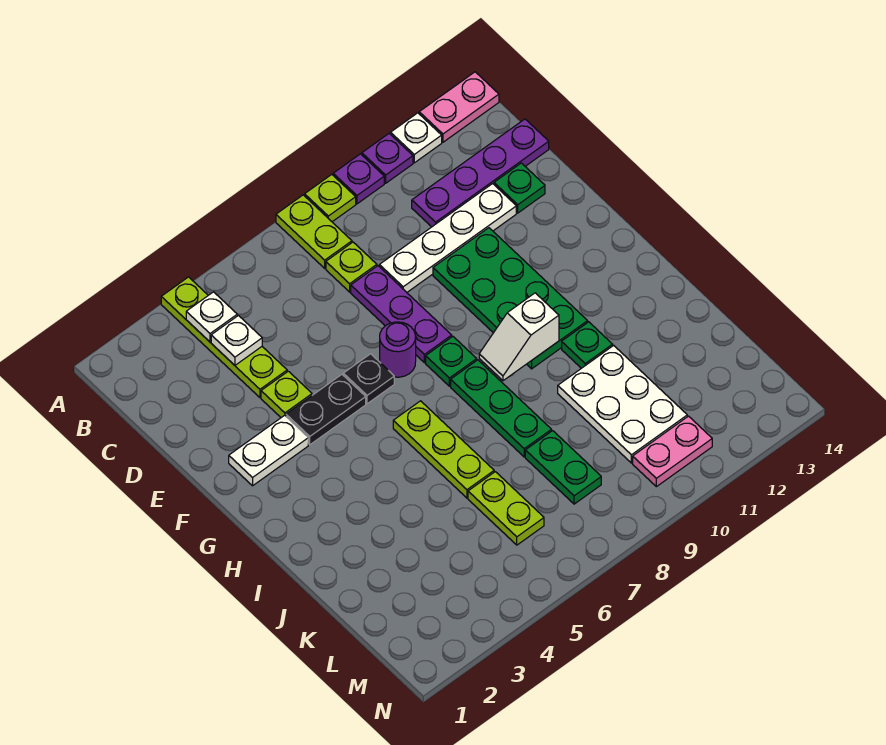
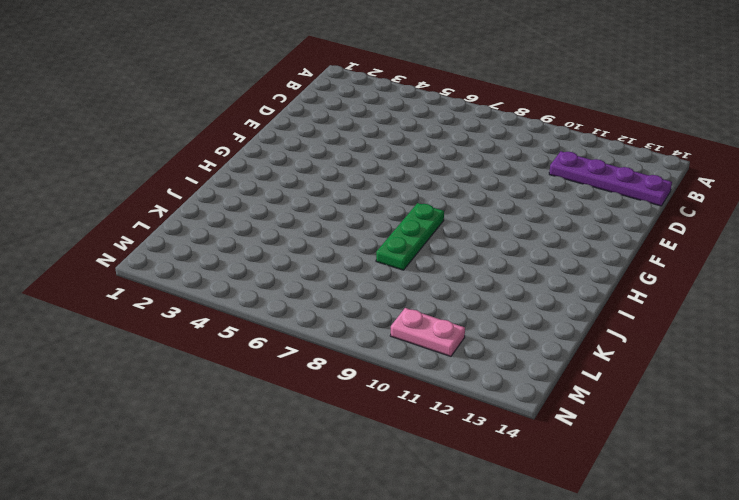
none -> lime 1x4 plate [161,277,287,397]
none -> lime 1x2 plate [276,195,352,268]
none -> lime 1x1 plate [305,175,356,222]

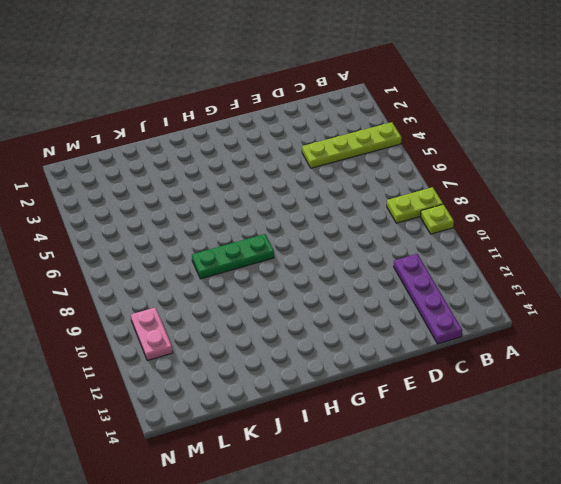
none -> purple 1x1 plate [333,154,384,204]
none -> purple 1x1 plate [362,134,413,183]
none -> white 1x1 plate [391,113,442,163]

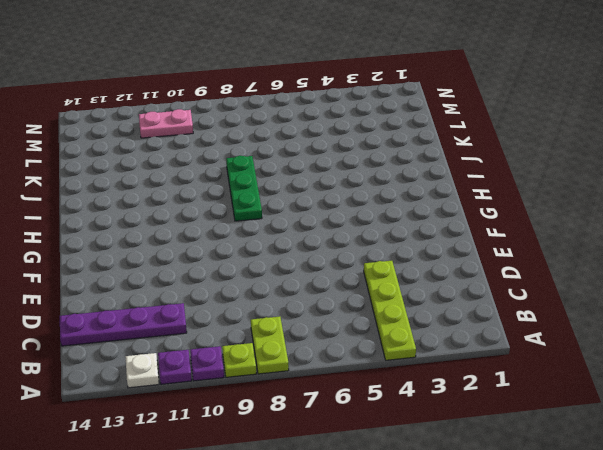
none -> pink 1x2 plate [419,72,499,142]
none -> lime 1x1 plate [326,242,377,292]
none -> purple 1x3 plate [351,266,452,363]

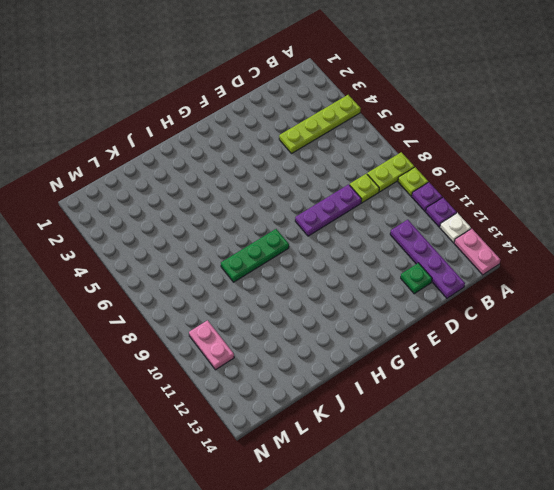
none -> white 1x4 plate [379,184,516,292]
none -> lime 1x1 plate [261,371,312,417]
none -> green 2x4 plate [433,228,588,369]

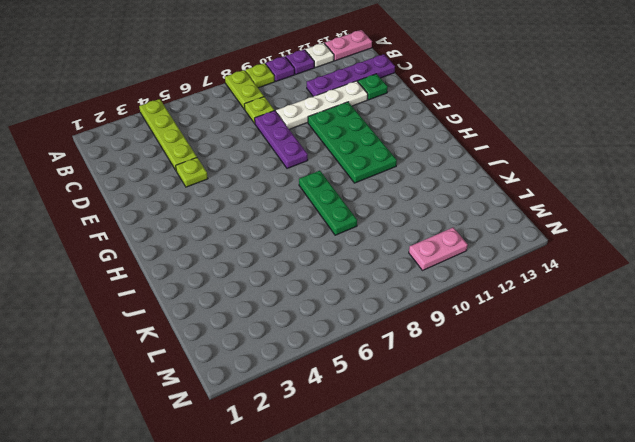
none -> white 1x2 plate [229,415,308,486]
none -> black 1x2 plate [286,375,366,445]
none -> black 1x1 plate [343,354,394,404]

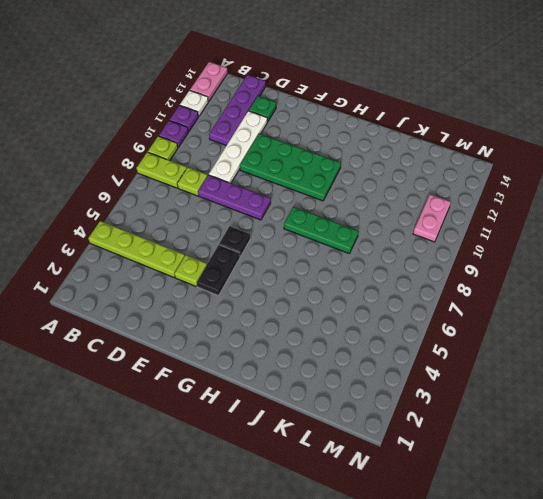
none -> white 1x2 plate [229,415,308,486]
none -> purple 1x1 round brick [380,322,416,377]
none -> green 1x1 plate [426,336,477,386]

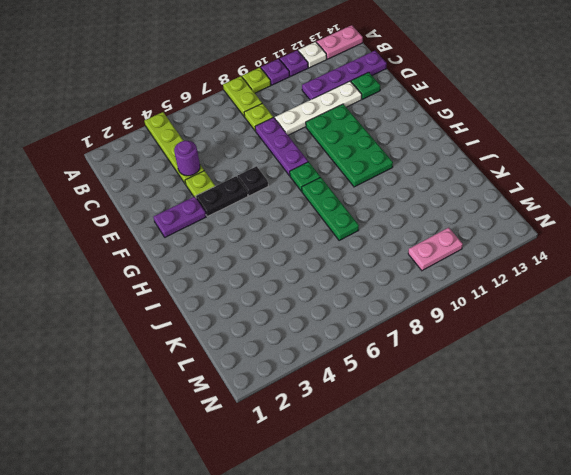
purple 1x1 round brick [174,141,200,176] -> purple 1x1 round brick moved to [380,322,416,377]
purple 1x2 plate [154,197,206,237] -> white 1x2 plate [229,415,308,486]
none -> lime 1x3 plate [393,401,494,498]
none -> green 1x1 plate [562,322,613,368]
none -> white 2x3 plate [558,345,687,463]

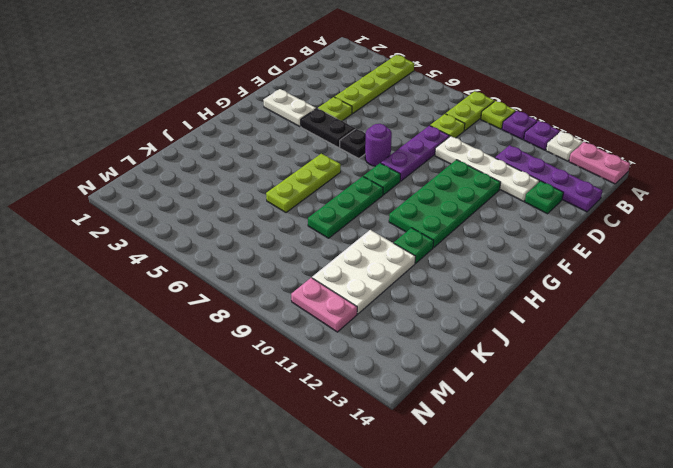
none -> lime 1x2 plate [468,472,544,545]
none -> green 1x2 plate [525,431,601,504]
none -> white 1x1 plate [186,292,237,342]

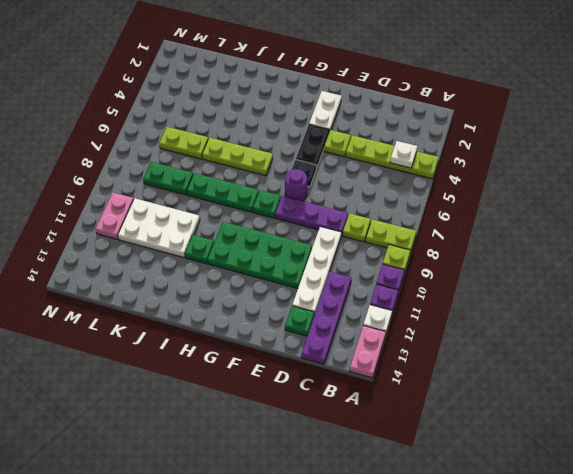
none -> white 1x1 plate [211,316,262,365]
none -> white 1x2 slope [479,293,559,381]

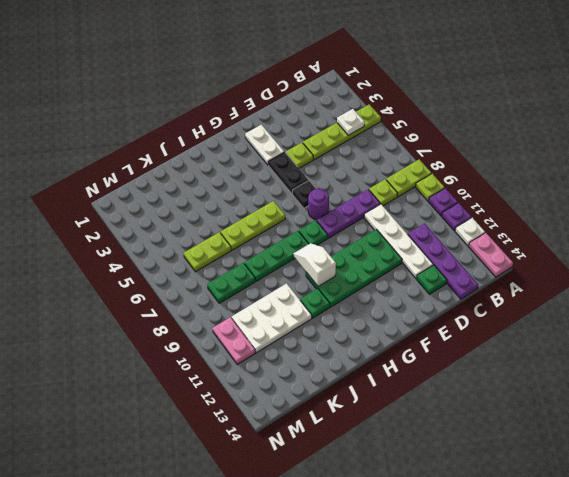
none -> white 1x1 plate [211,316,262,365]

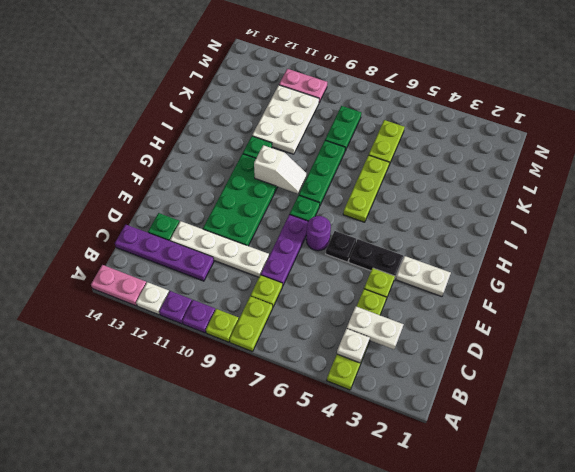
white 1x2 plate [347,306,404,349] -> white 1x1 plate [211,316,262,365]

